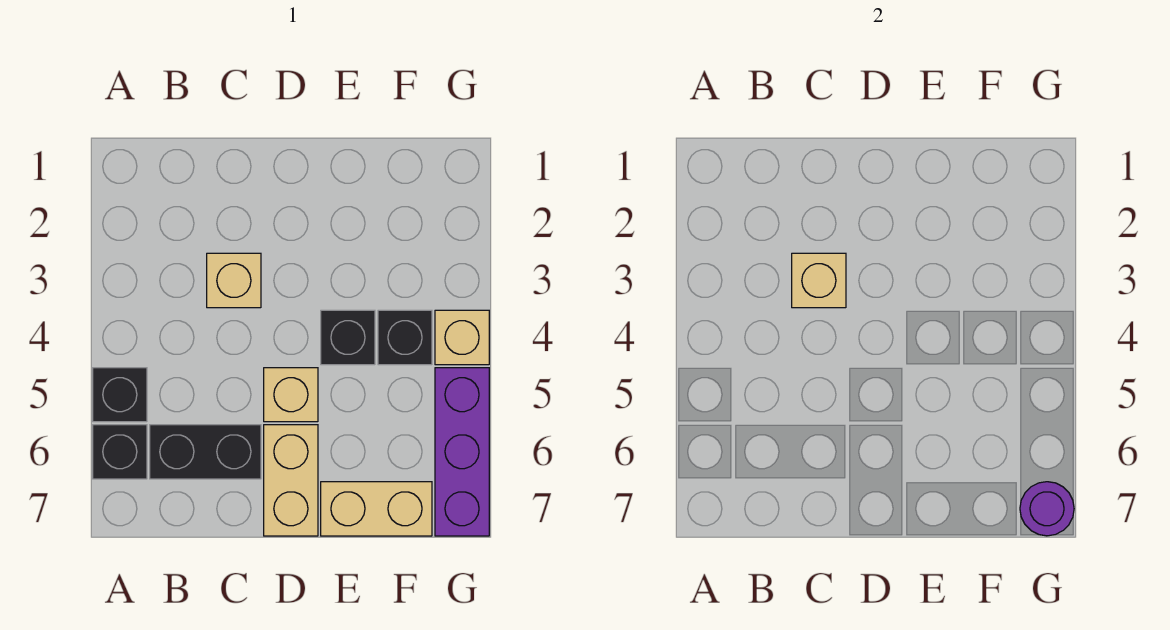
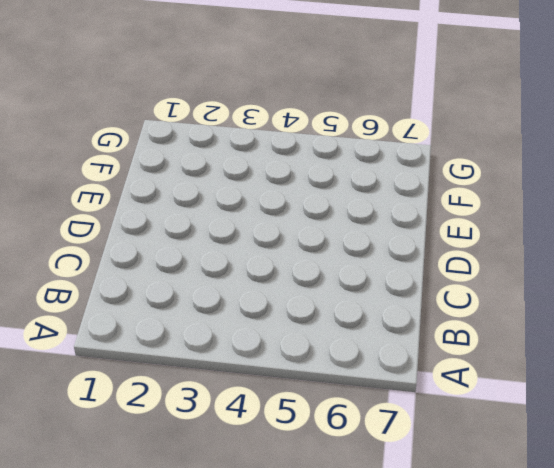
none -> black 1x1 brick [93,368,147,422]
none -> black 1x1 brick [93,425,147,479]
none -> black 1x2 brick [150,425,261,479]

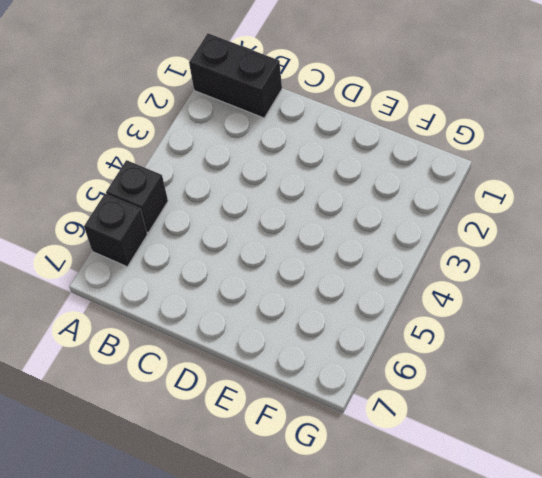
black 1x2 brick [189,33,282,118] -> black 1x2 brick moved to [150,425,261,479]
none -> tan 1x1 brick [207,253,261,308]
none -> tan 1x1 brick [264,368,318,422]
none -> tan 1x2 brick [264,425,318,536]

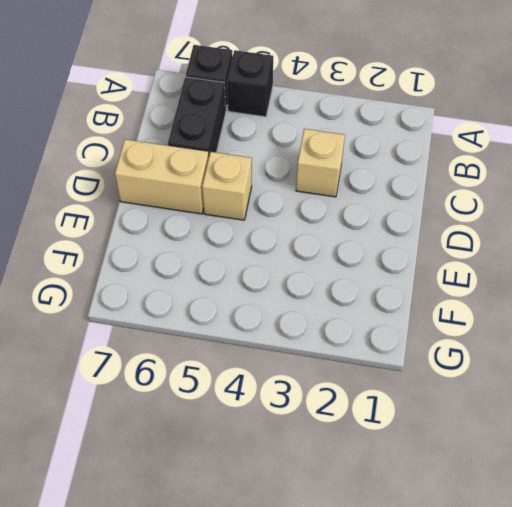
none -> black 1x1 brick [321,310,375,365]
none -> tan 1x2 brick [321,482,432,536]
none -> black 1x1 brick [378,310,432,365]

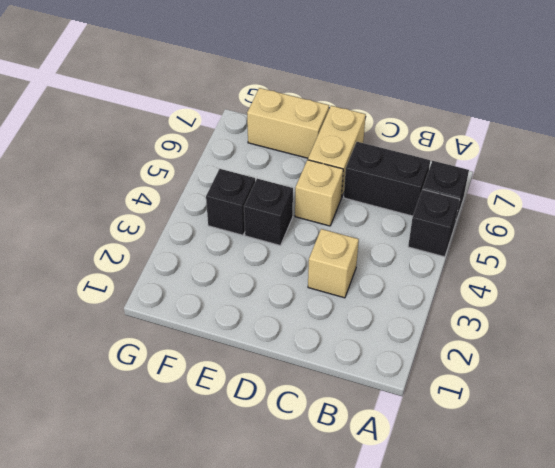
none -> tan 1x1 brick [435,310,489,365]
none -> purple 1x3 brick [435,368,489,536]
none -> tan 1x1 brick [792,253,846,308]

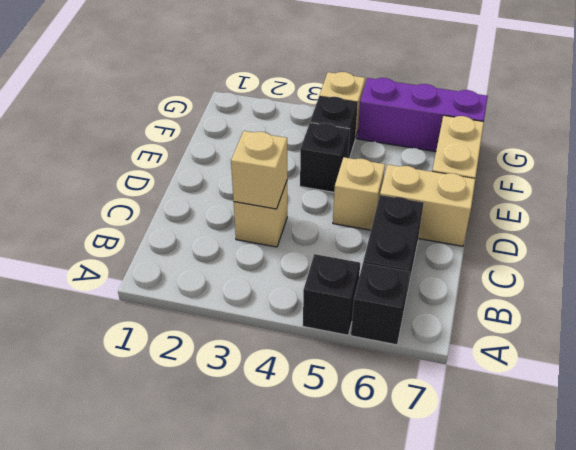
none -> purple 1x1 round brick [1020,482,1074,536]

